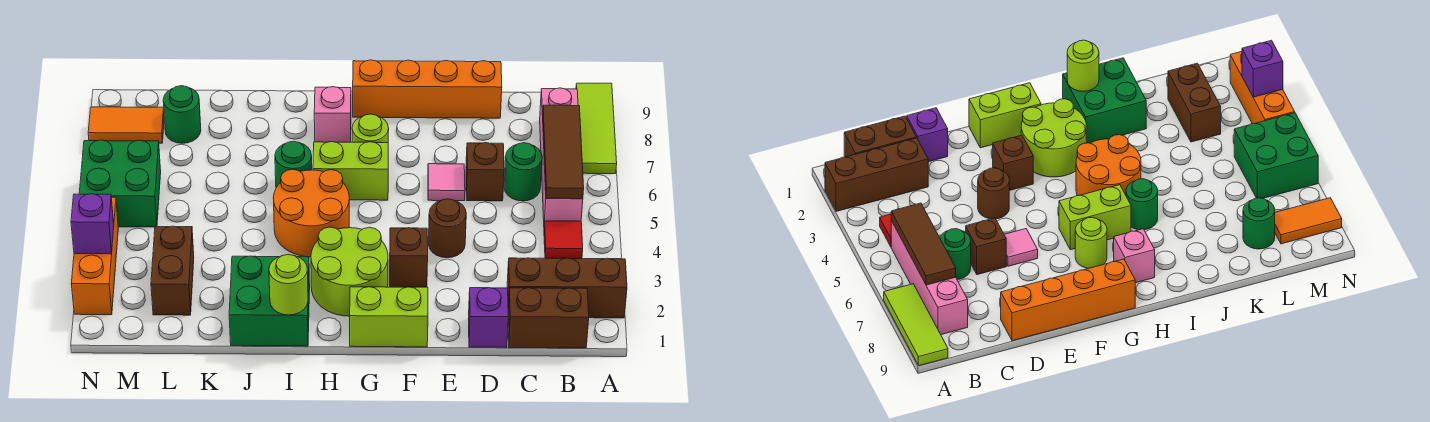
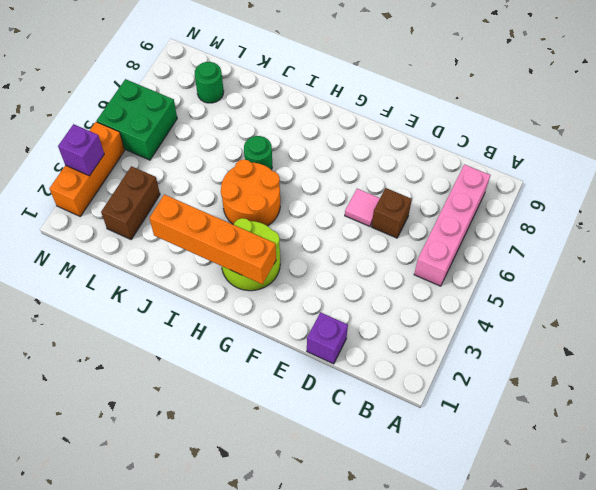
orange 1x4 brick [149,195,276,284] -> orange 1x4 brick moved to [353,60,502,118]
none -> brown 1x3 brick [507,258,627,318]
none -> lime 1x3 tile [576,83,617,174]
none -> brown 1x2 brick [508,288,589,348]

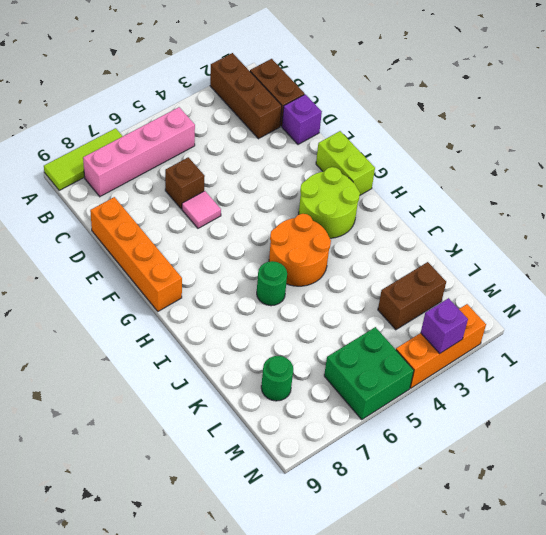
none -> red 1x1 tile [544,221,583,259]
none -> green 1x1 round brick [504,143,542,201]
none -> brown 1x1 round brick [428,199,466,258]

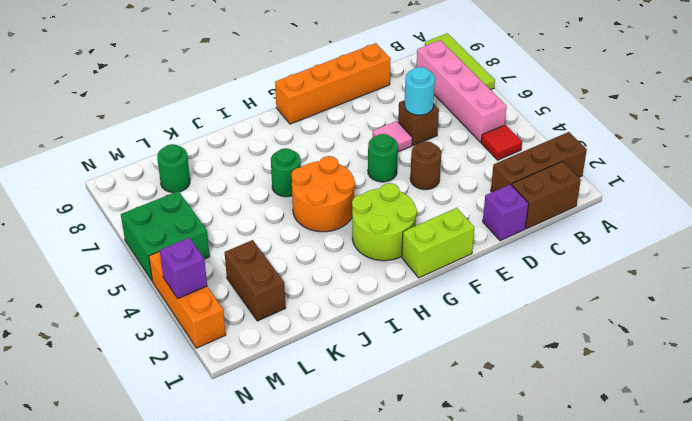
cyan 1x1 round brick [404,67,435,115] -> none
green 1x1 round brick [368,134,398,182] -> green 1x1 round brick moved to [504,143,542,201]
none -> brown 1x1 brick [390,228,428,287]
none -> lime 1x2 brick [313,142,388,200]
none -> lime 1x1 round brick [352,114,389,143]

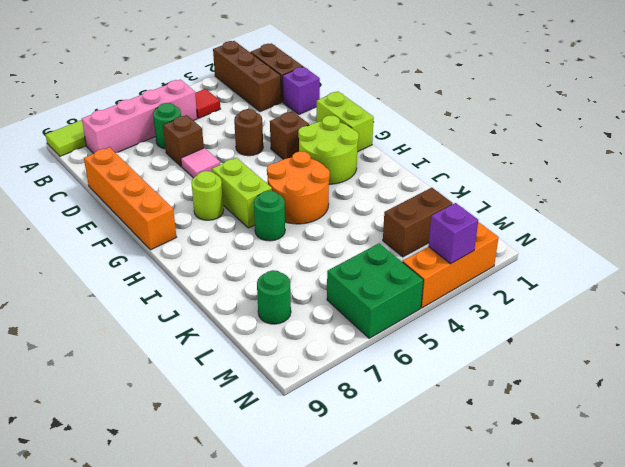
none -> pink 1x1 brick [314,87,351,142]
none -> green 2x2 brick [229,256,310,346]
none -> orange 1x2 tile [88,107,164,143]

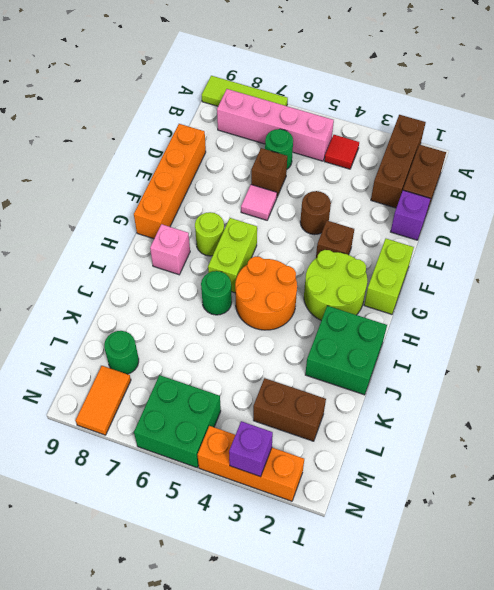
none -> brown 1x3 tile [543,105,584,199]
none -> lime 1x1 round brick [269,255,308,315]

